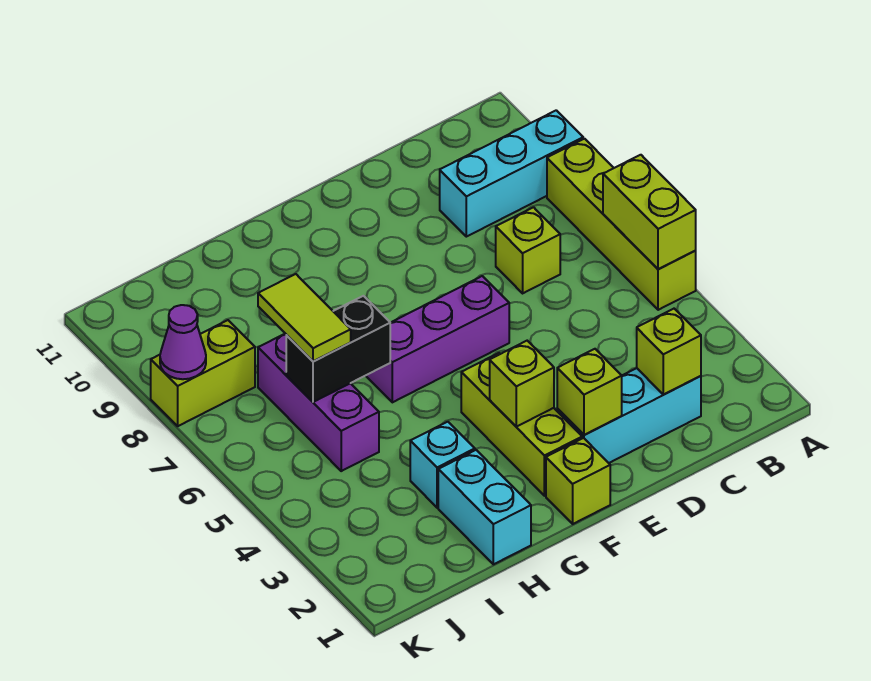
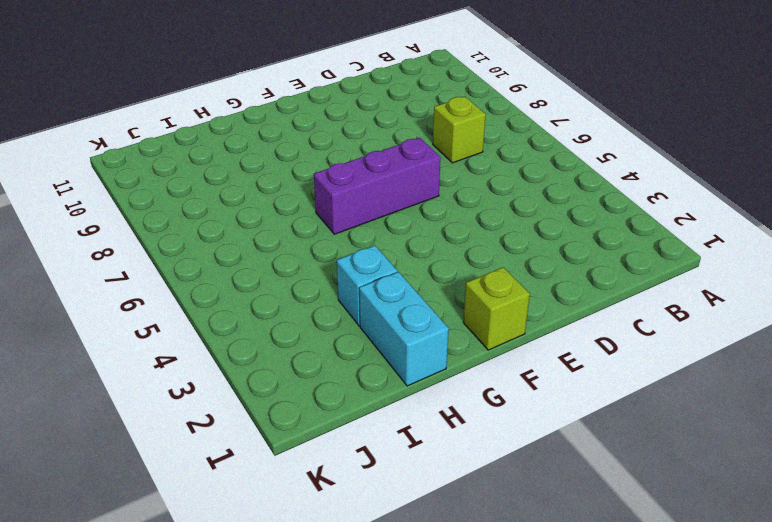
none -> lime 1x4 brick [547,139,696,310]
none -> cyan 1x3 brick [440,110,583,237]
none -> cyan 1x3 brick [557,368,701,463]

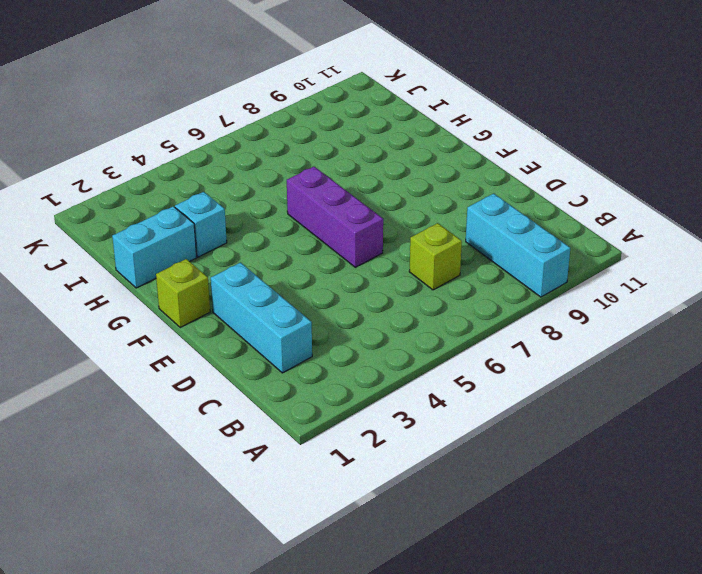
none -> lime 1x4 brick [547,139,696,310]
none -> lime 1x3 brick [461,353,582,496]
none -> purple 1x3 brick [258,334,379,471]

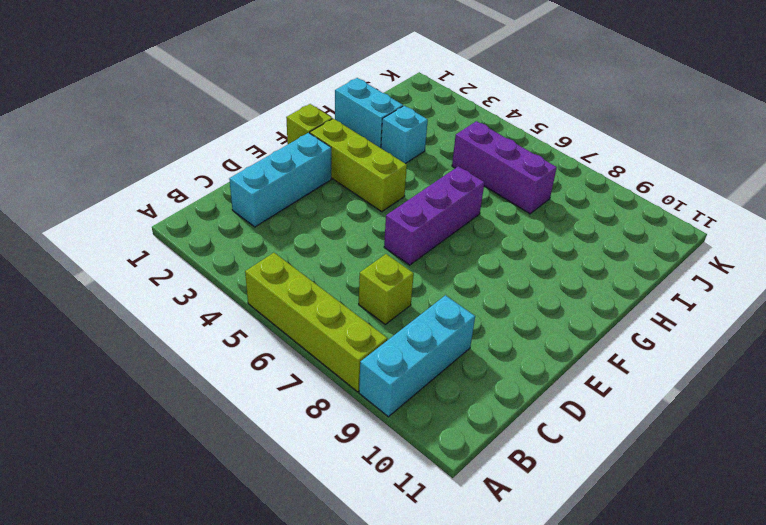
none -> lime 1x2 brick [151,320,255,426]
none -> lime 1x2 brick [603,155,696,269]
none -> lime 1x1 brick [637,309,701,395]

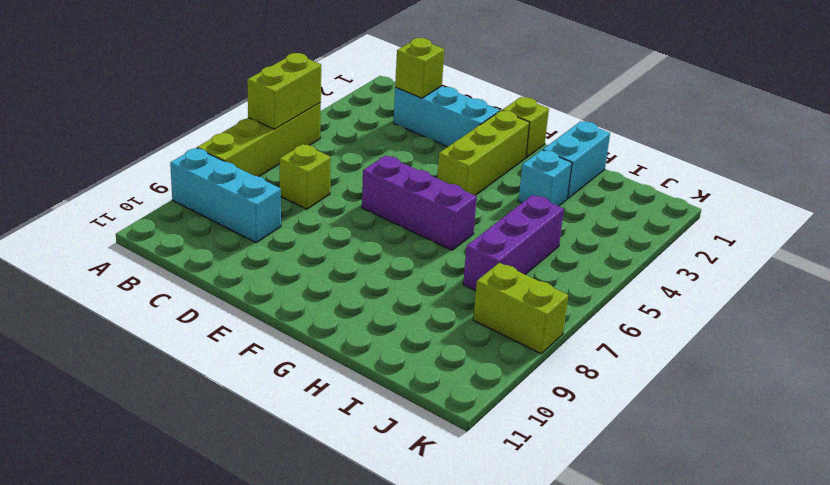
none -> lime 1x1 brick [557,349,622,435]
none -> lime 1x1 brick [490,341,554,427]
none -> black 1x2 brick [286,296,390,402]

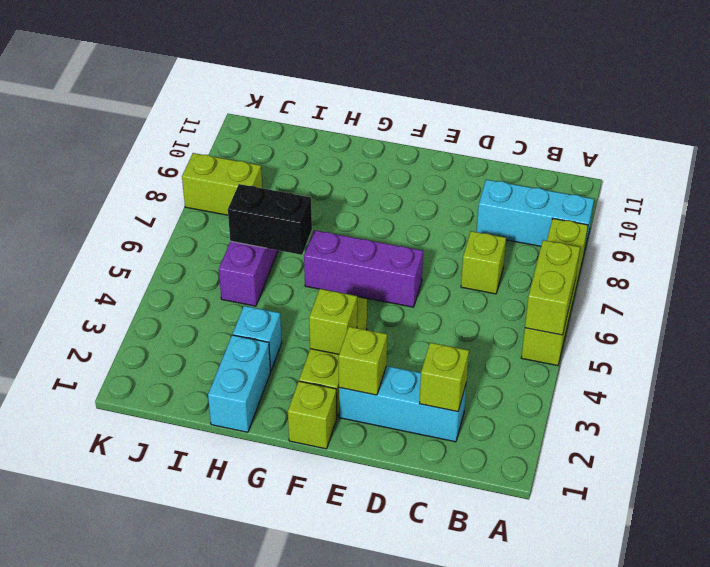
none -> purple 1x1 cone [160,305,206,379]
none -> lime 1x2 tile [258,274,351,362]

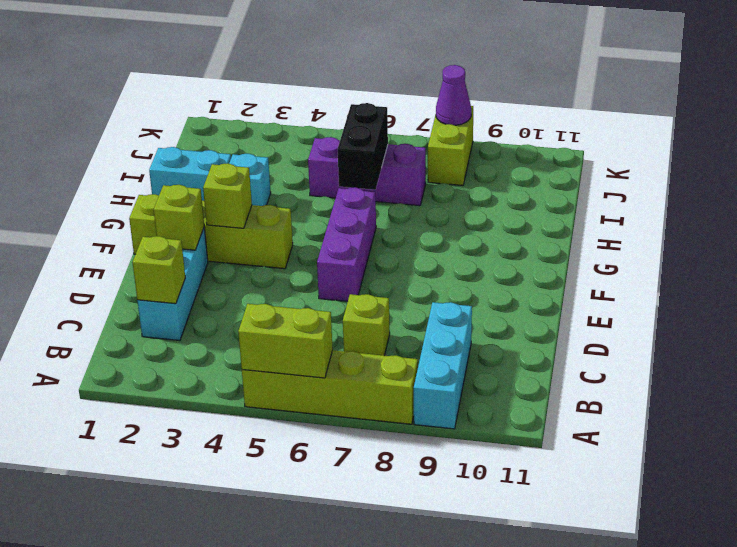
none -> lime 1x2 tile [258,274,351,362]

